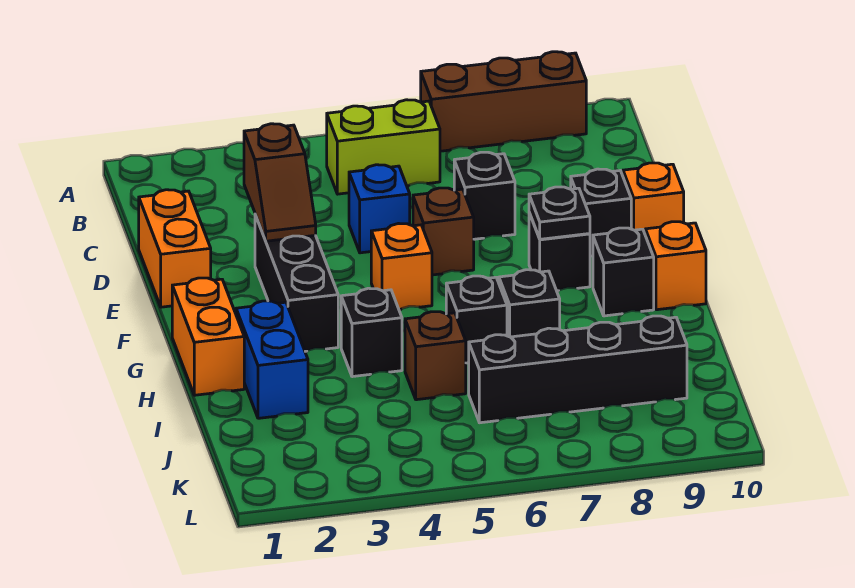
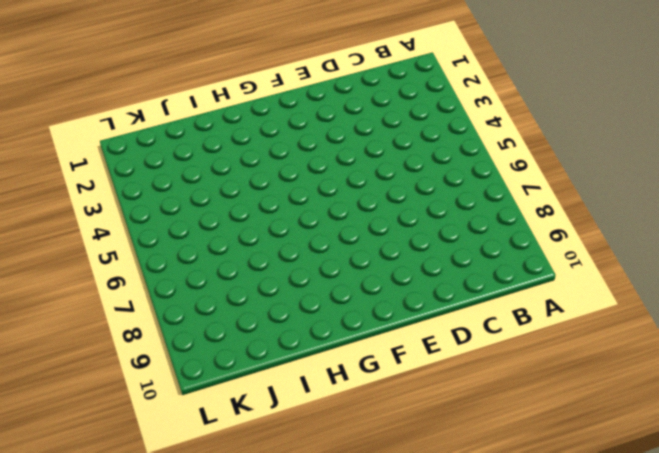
none -> brown 1x3 brick [421,52,586,151]
none -> lime 1x2 brick [327,100,440,194]
none -> orange 1x2 brick [139,190,211,307]

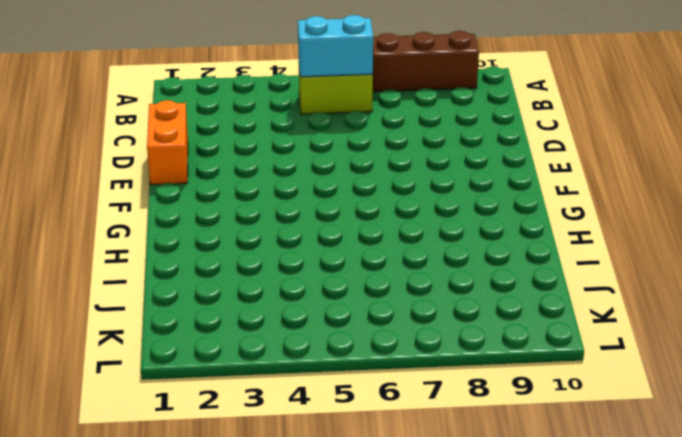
cyan 1x2 brick [298,15,373,77] -> none
none -> blue 1x1 brick [349,165,410,253]
none -> black 1x1 brick [454,152,515,239]
none -> black 1x3 brick [255,215,338,351]

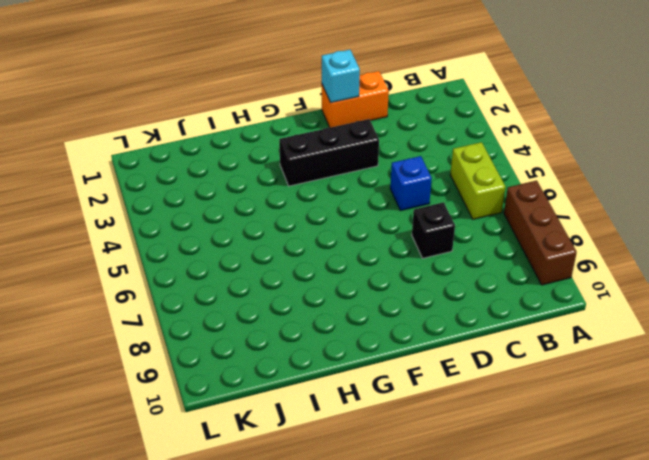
cyan 1x1 brick [322,50,360,103] -> none
none -> brown 1x1 brick [413,188,474,275]
none -> black 1x1 brick [571,169,631,256]
none -> orange 1x1 brick [623,163,684,233]

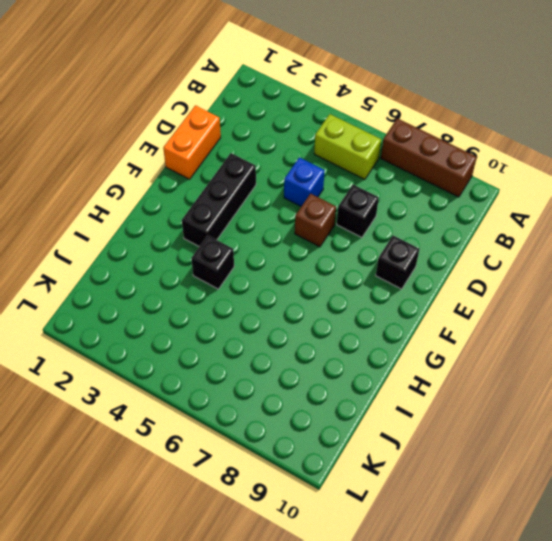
none -> orange 1x1 brick [623,163,684,233]
none -> orange 1x1 brick [371,224,432,310]
none -> black 1x1 brick [529,213,590,291]

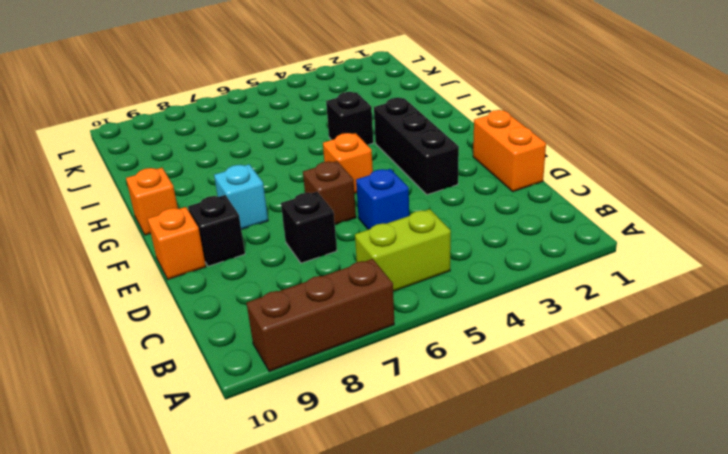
cyan 1x1 brick [214,164,268,230] -> black 1x1 brick [529,213,590,291]
none -> orange 1x2 brick [172,278,244,395]
none -> black 1x1 brick [593,228,654,316]
none -> blue 1x2 brick [236,301,308,418]

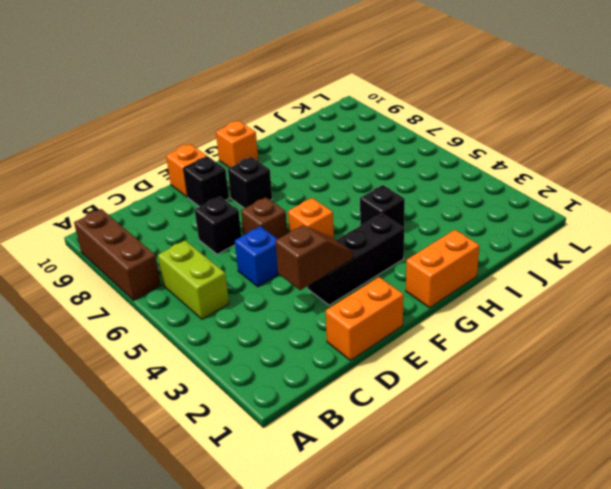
none -> black 1x1 brick [593,228,654,316]
none -> blue 1x2 brick [236,301,308,418]
none -> black 1x1 brick [446,276,507,363]

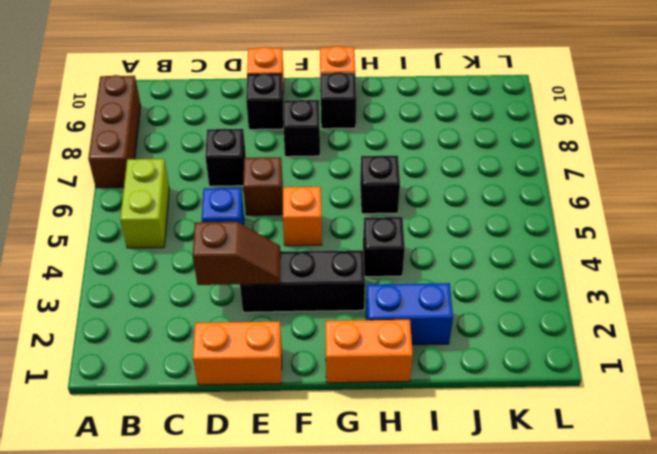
none -> black 1x1 brick [499,270,560,337]
none -> brown 1x1 brick [405,312,466,400]
none -> black 1x4 brick [469,316,687,423]

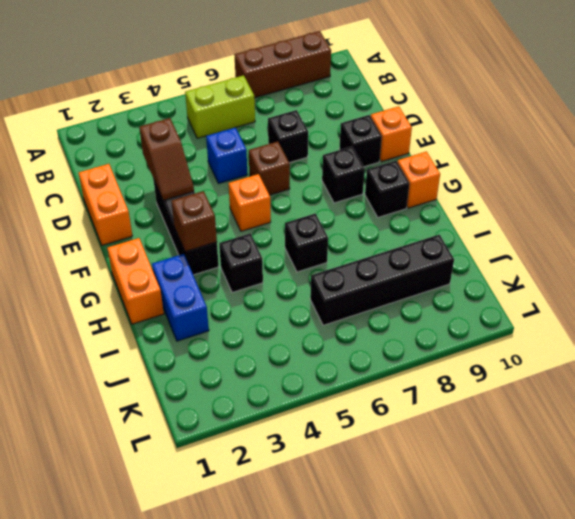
brown 1x1 brick [172,191,217,252] -> brown 1x1 brick moved to [405,312,466,400]
none -> black 1x1 brick [499,270,560,337]
none -> black 1x1 plate [529,187,590,239]

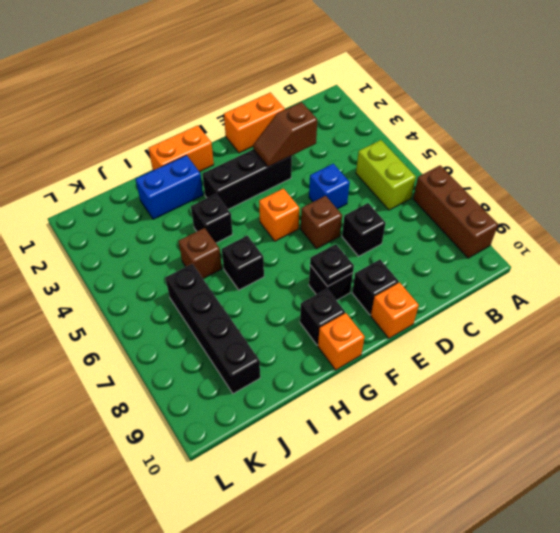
none -> black 1x1 brick [499,270,560,337]

